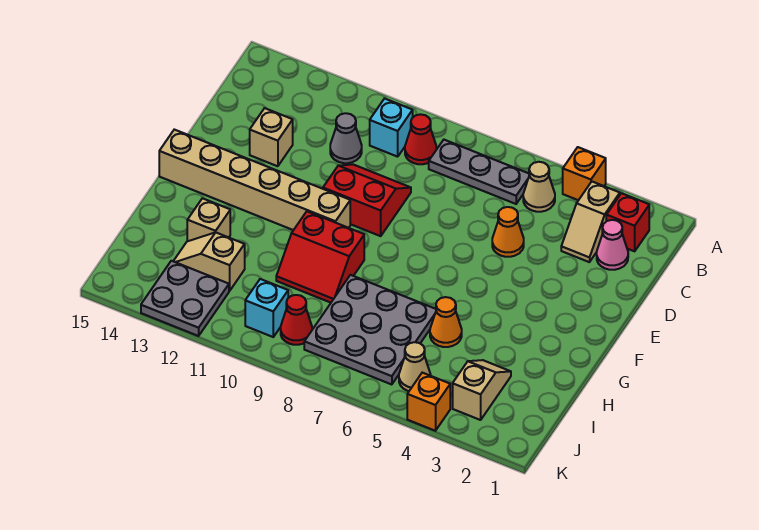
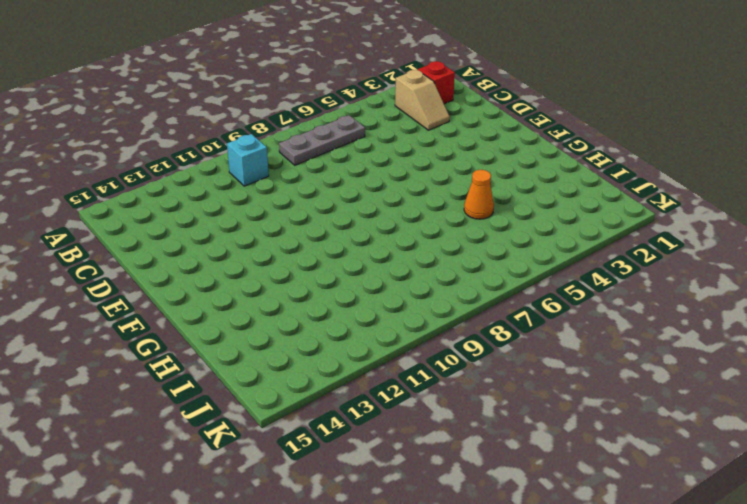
none -> orange 1x1 brick [563,147,606,200]
none -> tan 1x1 cone [523,162,555,212]
none -> red 1x1 cone [405,114,436,164]

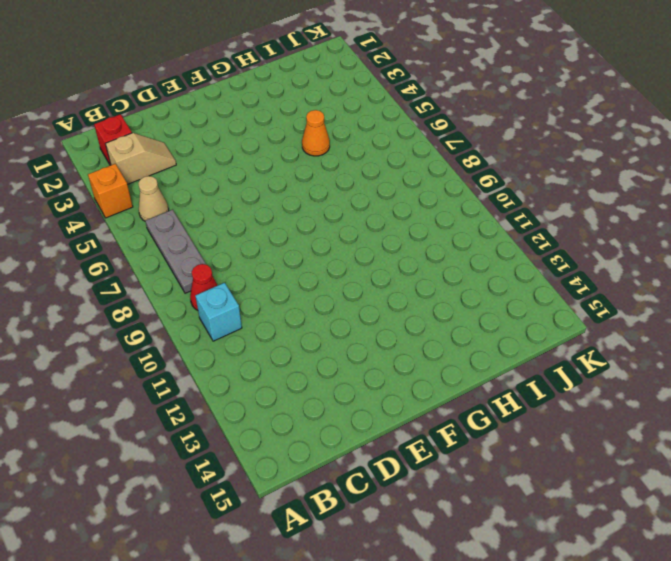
none -> pink 1x1 cone [597,220,628,270]
none -> grey 1x1 cone [330,113,362,163]
none -> orange 1x1 cone [492,207,524,257]

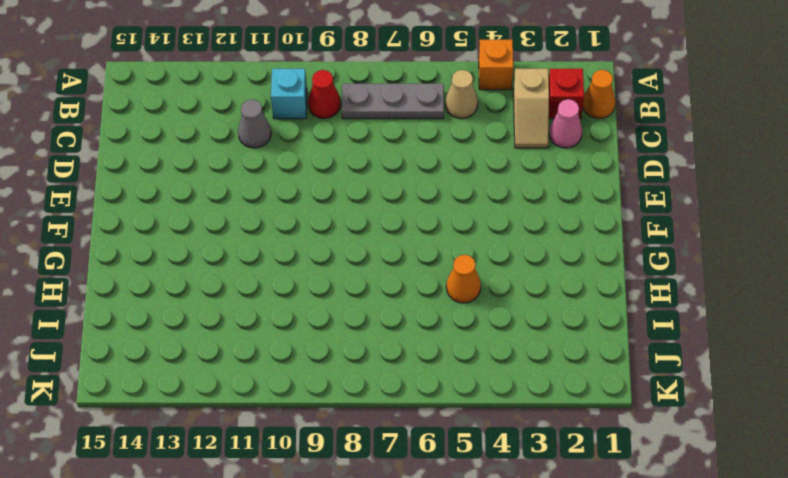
orange 1x1 cone [583,70,616,119] -> orange 1x1 cone moved to [492,207,524,257]
none -> red 2x2 slope [323,165,411,236]
none -> tan 1x1 brick [250,108,293,166]
none -> tan 1x6 brick [159,130,350,230]

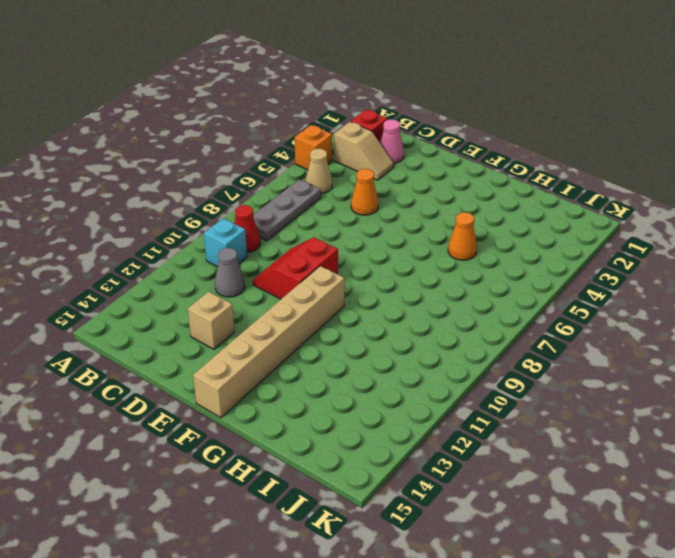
none -> red 2x2 slope [276,211,364,303]
none -> grey 3x3 plate [304,275,436,385]
none -> tan 1x1 brick [187,198,230,241]

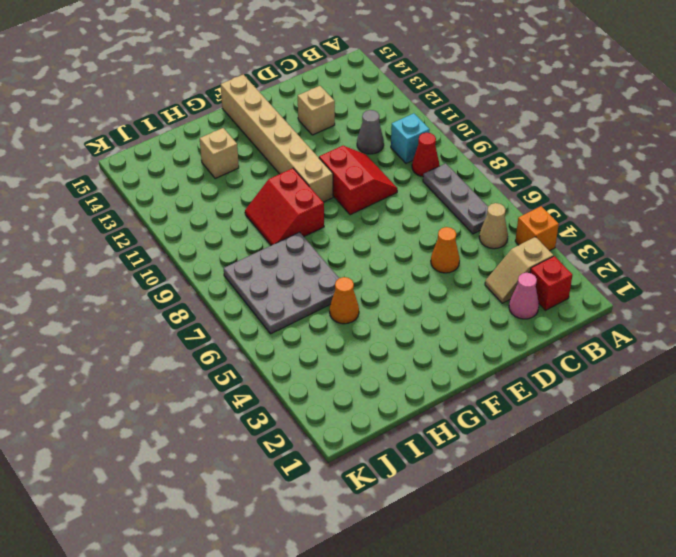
none -> tan 1x2 slope [453,360,511,420]
none -> tan 1x2 slope [173,232,245,291]
none -> tan 1x1 cone [399,342,431,391]

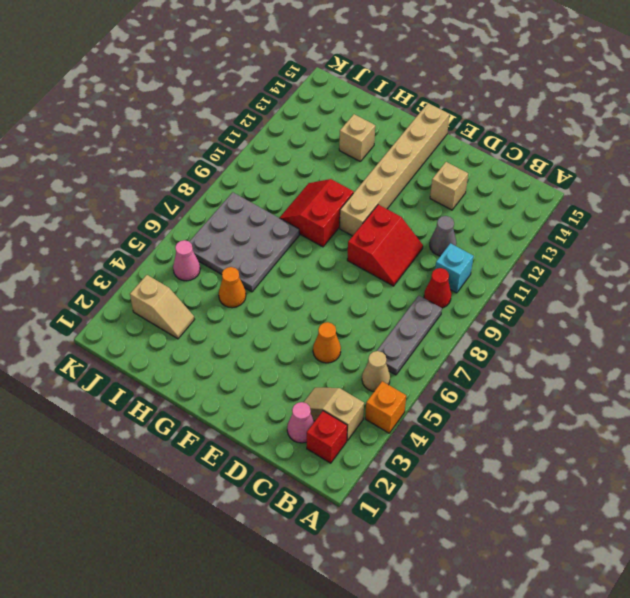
pink 1x1 cone [173,240,200,281] -> tan 1x1 cone [399,342,431,391]
none -> tan 1x2 slope [173,232,245,291]
none -> red 1x1 cone [281,295,312,345]
none -> cyan 1x1 brick [245,279,288,337]

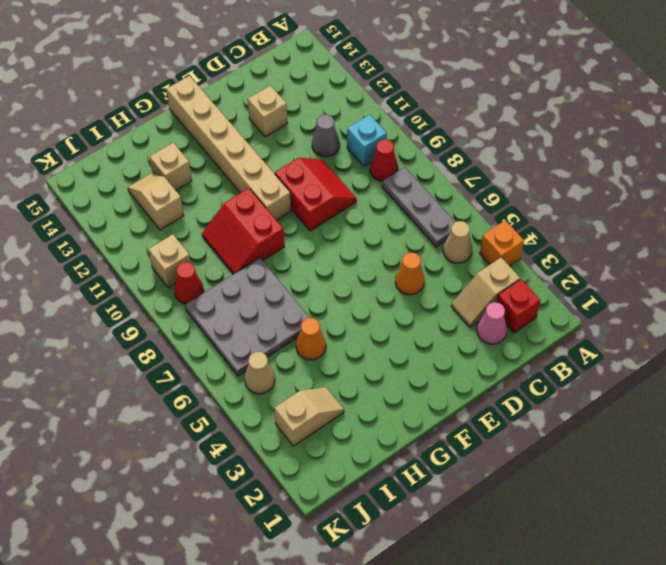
tan 1x1 brick [149,234,191,288] -> cyan 1x1 brick [245,279,288,337]
none -> grey 2x2 plate [141,261,229,336]
none -> orange 1x1 brick [407,373,450,431]

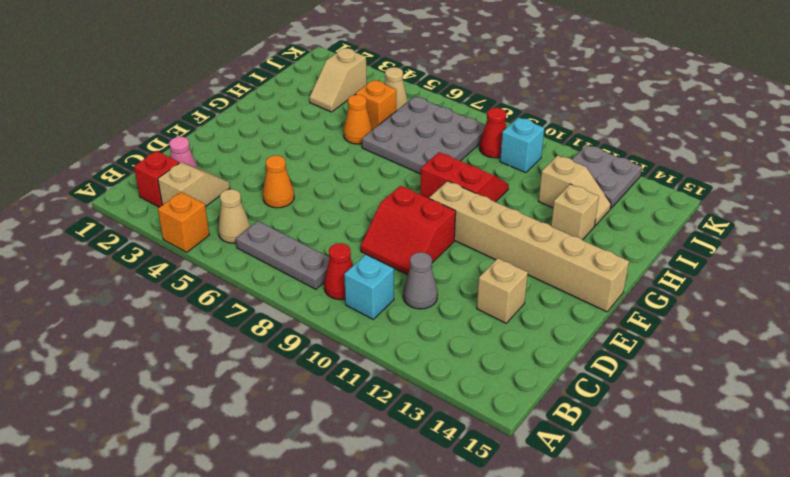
orange 1x1 brick [356,80,396,130] -> orange 1x1 brick moved to [407,373,450,431]

